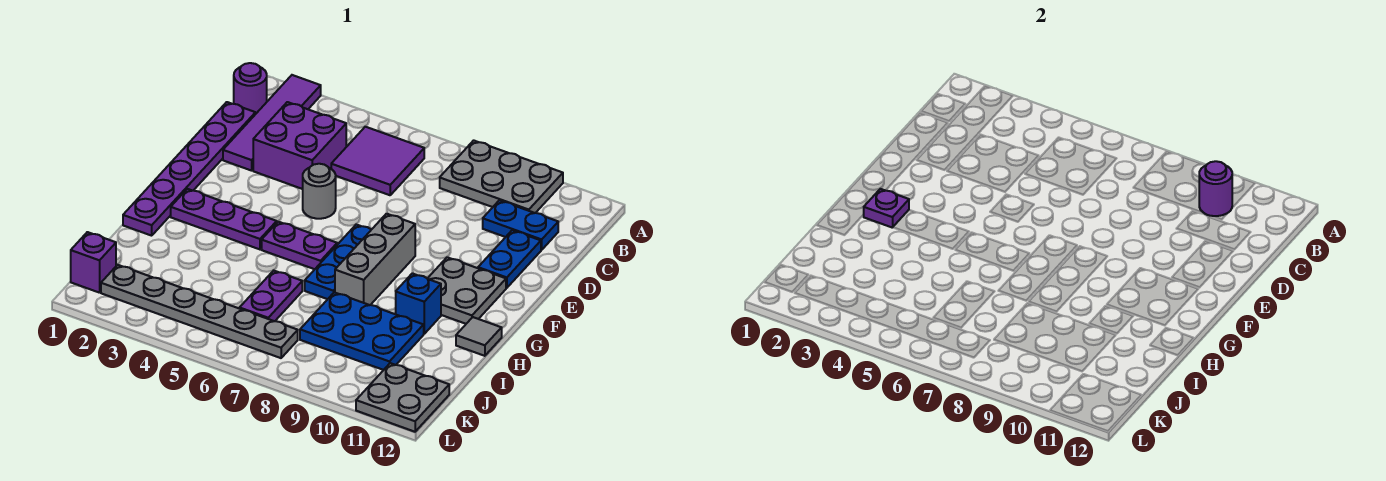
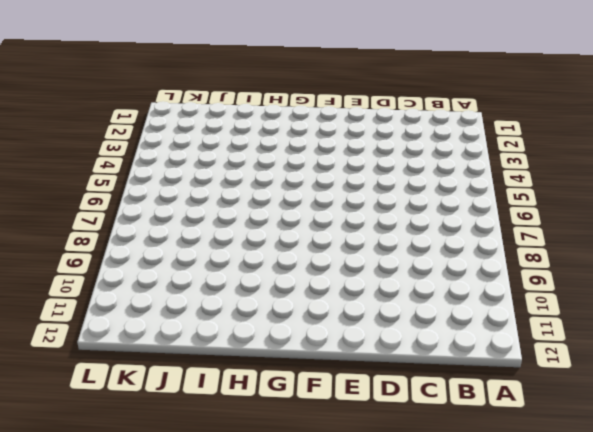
none -> purple 1x4 tile [223,75,321,171]
none -> grey 2x3 plate [440,140,563,213]
none -> purple 1x1 round brick [234,63,267,113]

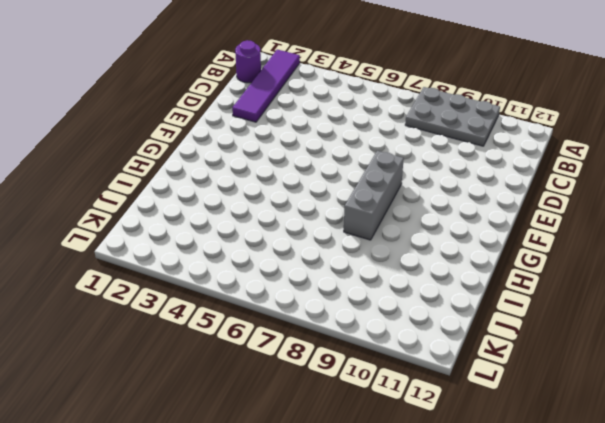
none -> purple 2x2 tile [331,127,424,195]
none -> purple 1x6 plate [123,102,256,236]
none -> purple 2x2 brick [253,102,346,189]

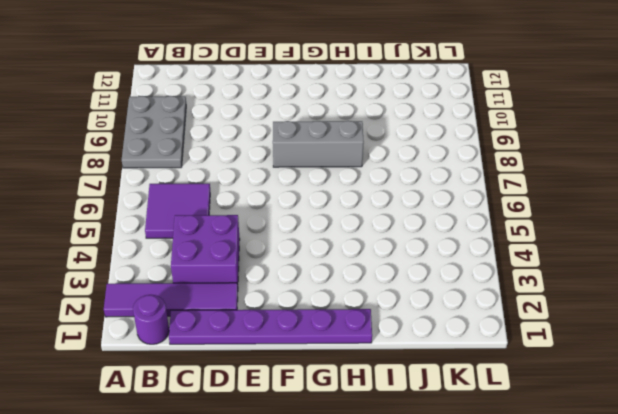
none -> blue 1x2 plate [483,200,558,250]
none -> blue 1x2 plate [478,230,541,288]
none -> grey 1x1 round brick [303,164,336,219]

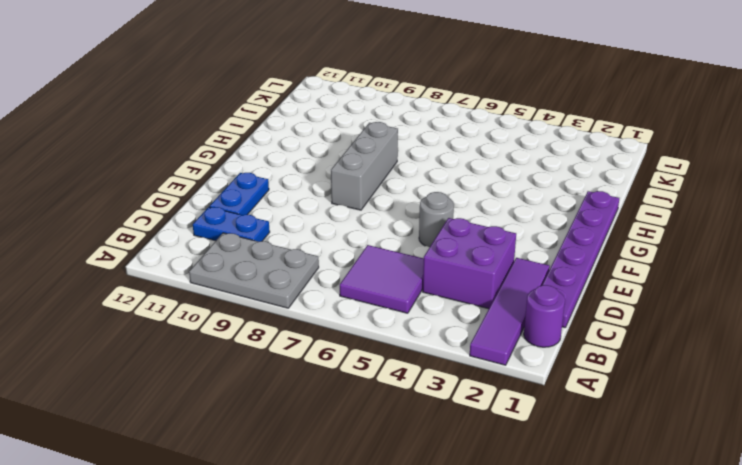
none -> blue 1x3 plate [305,225,371,299]
none -> grey 2x2 plate [427,257,506,324]
none -> purple 1x3 plate [171,189,277,249]

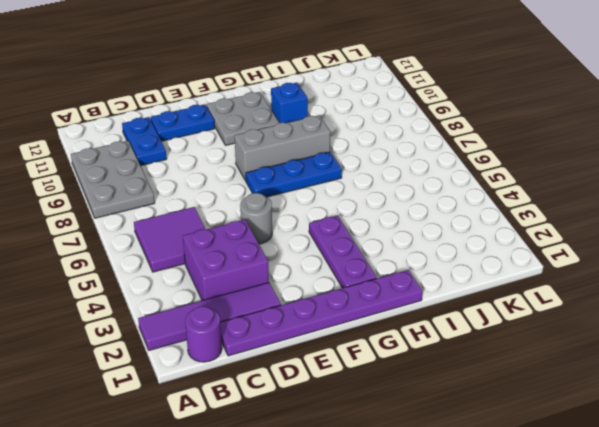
none -> purple 1x2 plate [262,222,337,269]
none -> grey 1x1 tile [456,317,502,356]
none -> purple 1x2 plate [240,270,302,321]

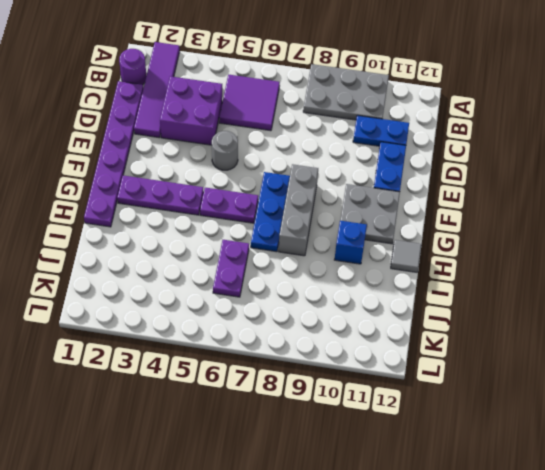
none -> blue 2x3 plate [300,292,424,370]
none -> purple 1x1 brick [71,232,116,293]
none -> grey 1x6 plate [101,265,298,358]

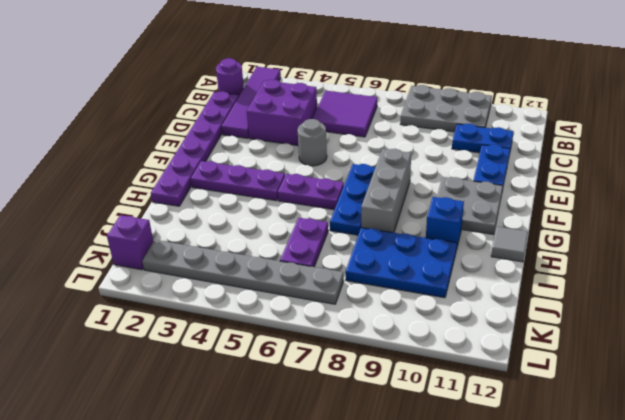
none -> grey 2x2 plate [356,363,449,432]
none -> purple 1x1 round brick [1199,161,1232,216]
none -> purple 1x1 plate [864,189,909,228]

